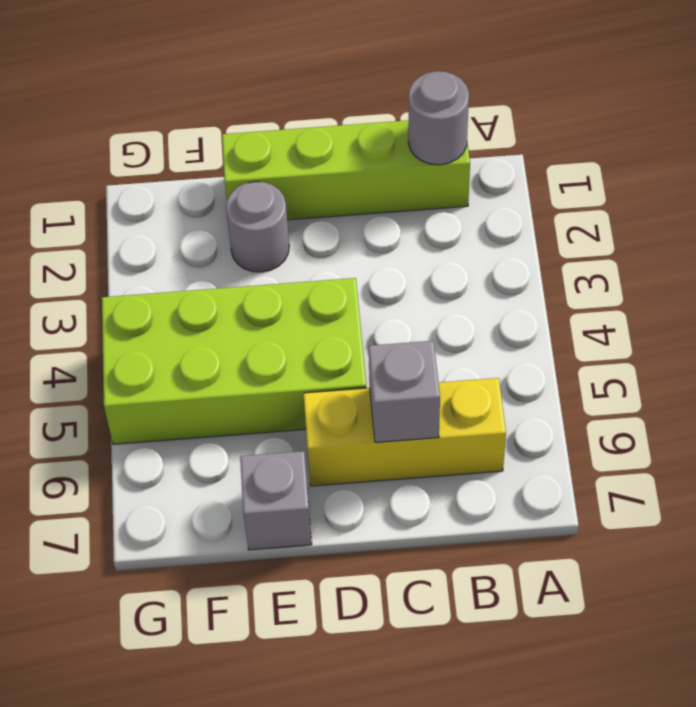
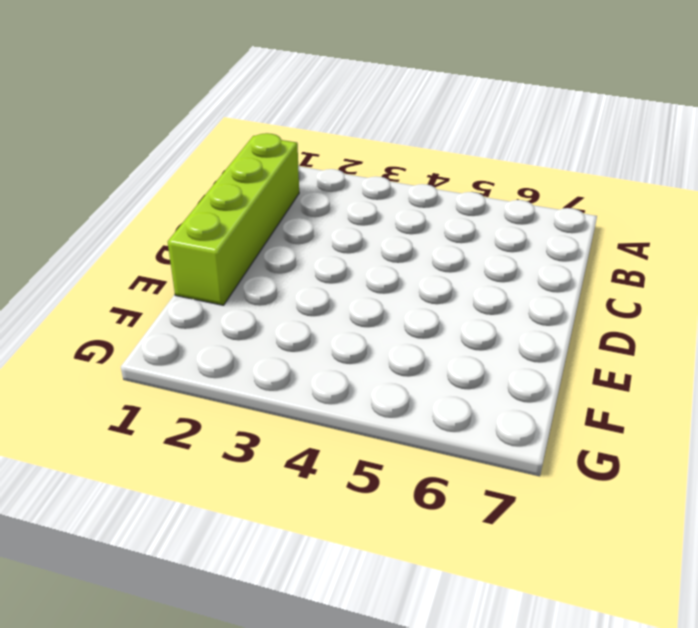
none -> yellow 1x3 brick [303,378,506,486]
none -> lime 2x4 brick [102,278,366,444]

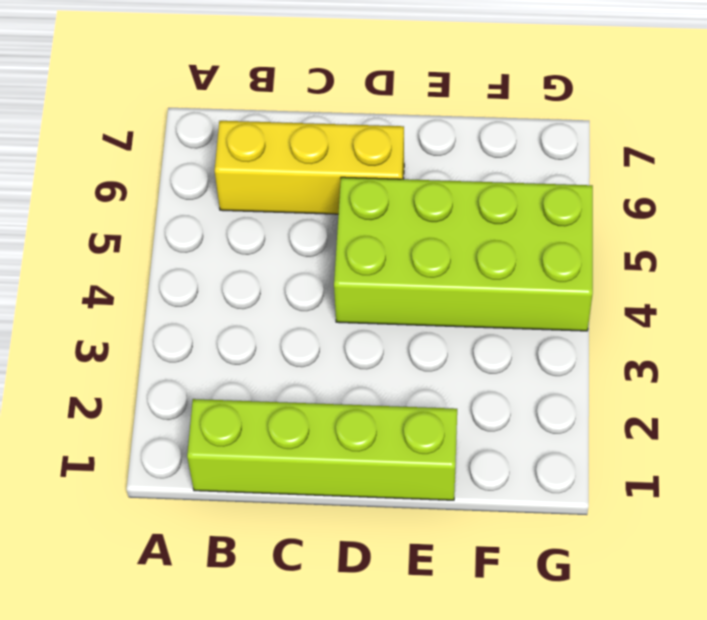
none -> grey 1x1 round brick [226,182,289,272]
none -> grey 1x1 brick [240,451,312,550]

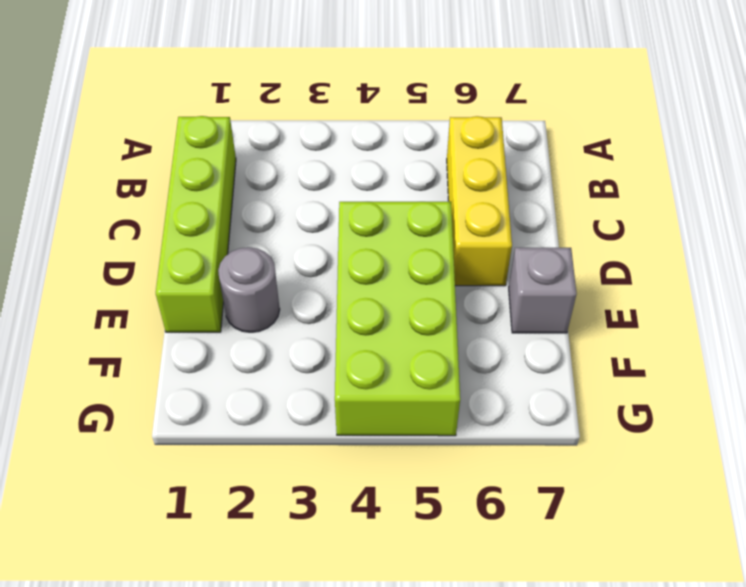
none -> grey 1x1 round brick [408,71,469,165]
none -> grey 1x1 brick [369,341,440,442]

